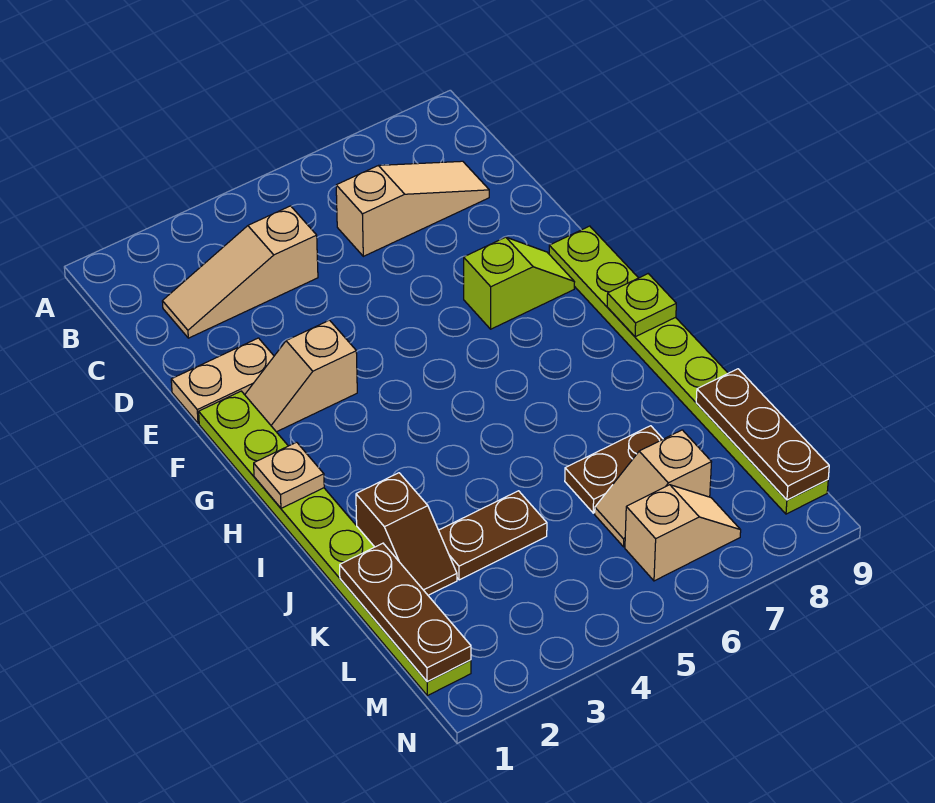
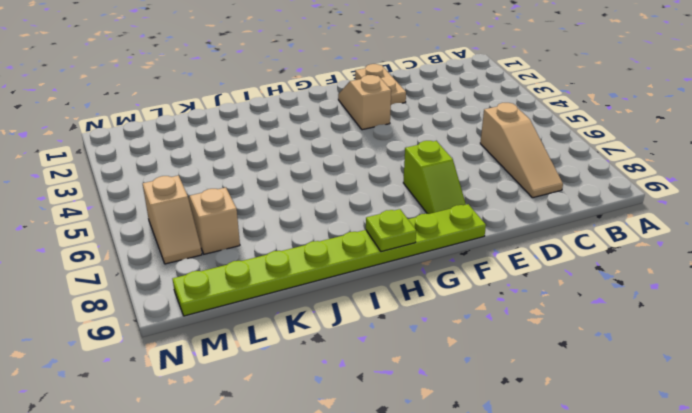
none -> tan 1x3 slope [162,206,318,338]
none -> lime 1x8 plate [199,391,471,696]
none -> brown 1x2 slope [356,473,457,595]

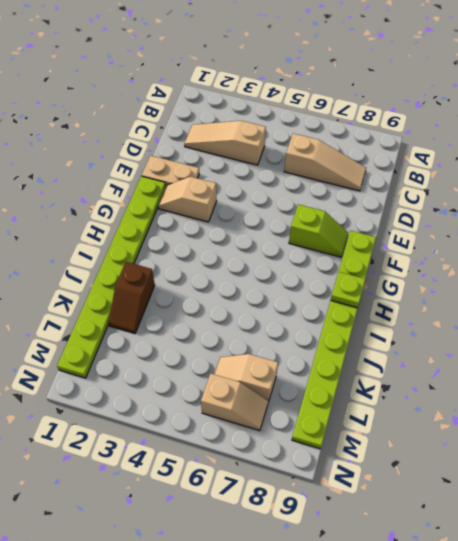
none -> brown 1x2 plate [439,491,547,580]
none -> brown 1x2 plate [565,426,663,513]
none -> tan 1x1 plate [254,442,324,508]

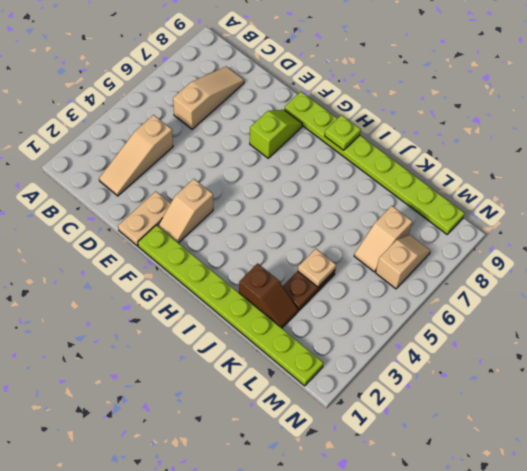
tan 1x1 plate [298,249,336,287] -> tan 1x1 plate moved to [254,442,324,508]
none -> brown 1x2 plate [565,426,663,513]
none -> brown 1x3 plate [340,543,471,681]
none -> brown 1x3 plate [696,369,829,500]

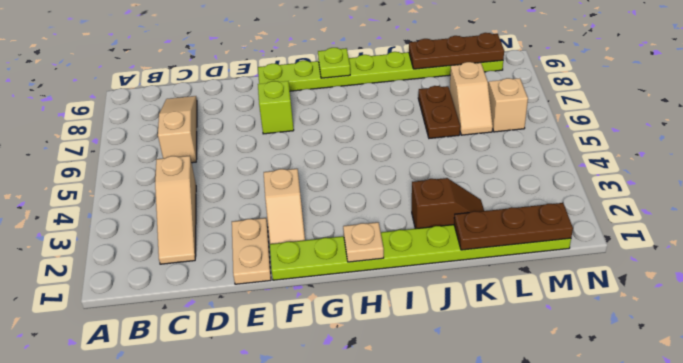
none -> brown 1x2 plate [439,491,547,580]

